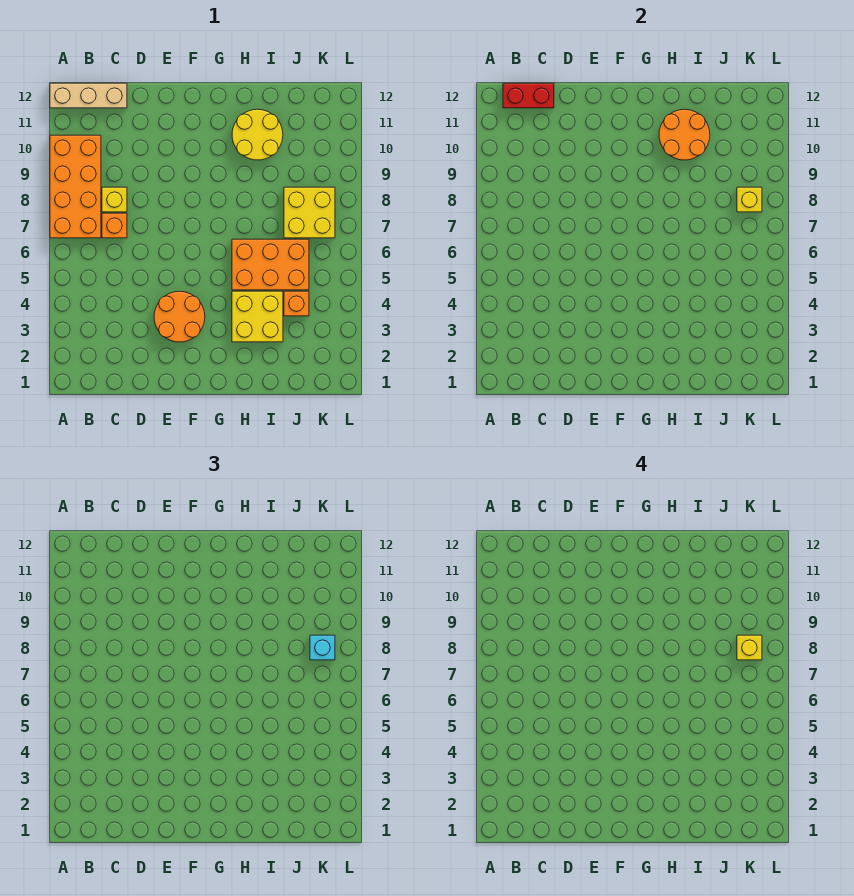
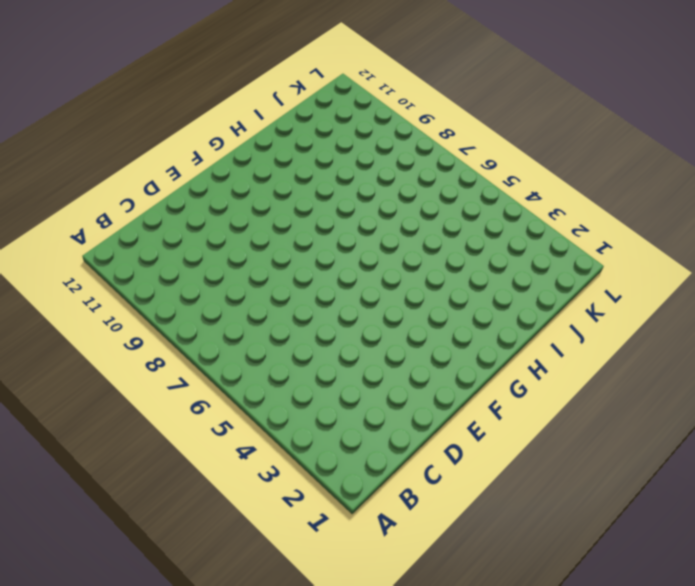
none -> orange 2x4 brick [50,135,101,238]
none -> tan 1x3 brick [50,83,127,108]
none -> orange 1x1 brick [102,213,127,238]

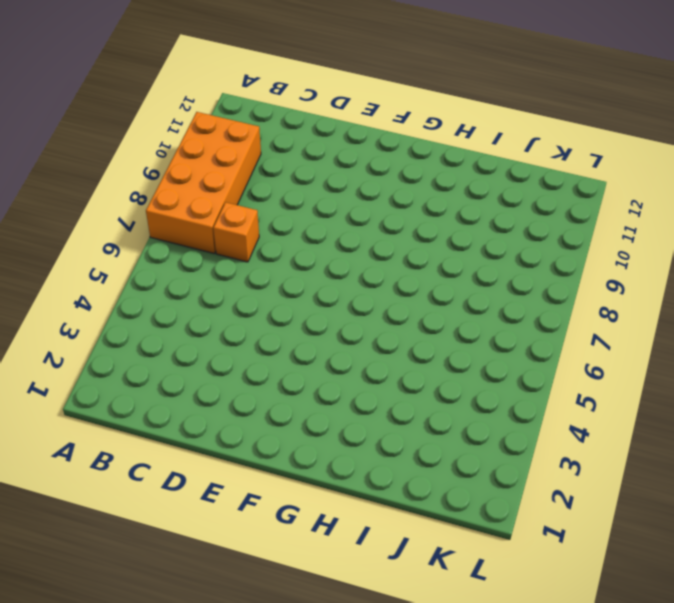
none -> tan 1x3 brick [50,83,127,108]
none -> yellow 1x1 brick [102,187,127,212]
none -> orange 2x2 round brick [154,291,205,342]

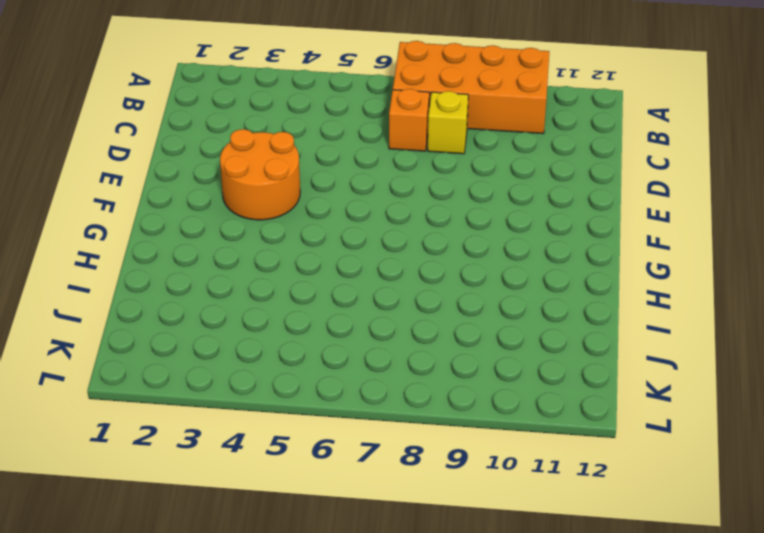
none -> tan 1x3 brick [50,83,127,108]
none -> yellow 2x2 brick [232,291,283,342]
none -> orange 2x3 brick [232,239,309,290]

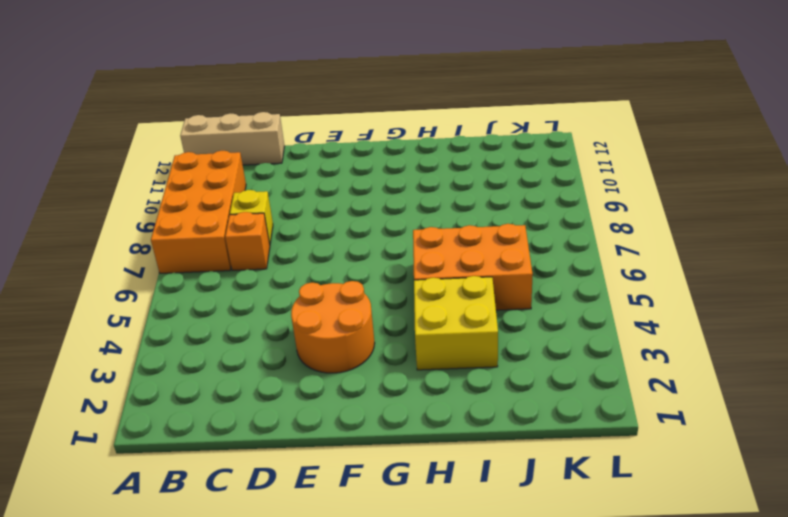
none -> yellow 2x2 round brick [232,109,283,160]
none -> orange 1x1 brick [284,291,309,316]
none -> yellow 2x2 brick [284,187,335,238]

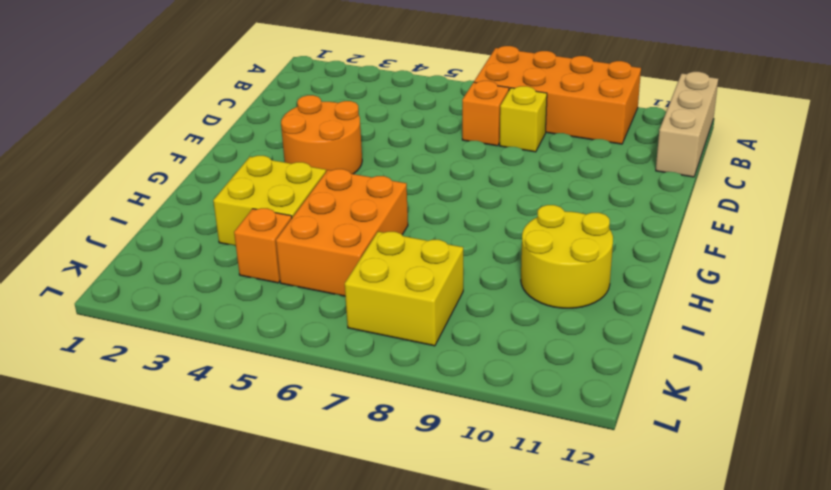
none -> red 1x2 brick [503,83,554,108]
none -> orange 2x2 round brick [659,109,710,160]
none -> yellow 1x1 brick [737,187,762,212]

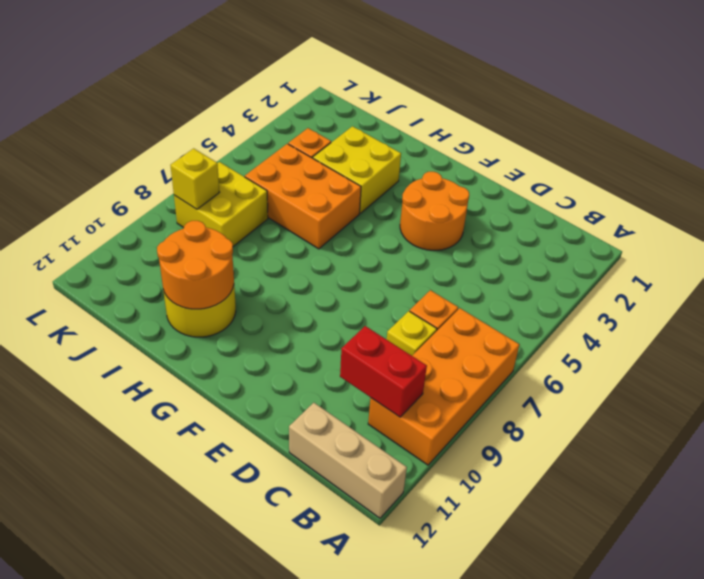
red 1x2 brick [340,326,427,417] -> red 1x2 brick moved to [503,83,554,108]
none -> cyan 1x1 brick [310,635,335,660]
none -> yellow 1x1 brick [737,635,762,660]

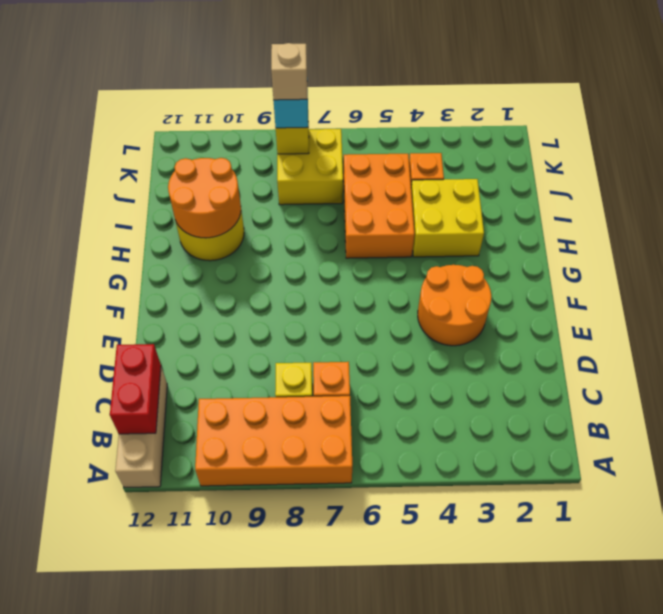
tan 1x1 brick [271,43,307,100] -> yellow 1x1 brick [737,635,762,660]

